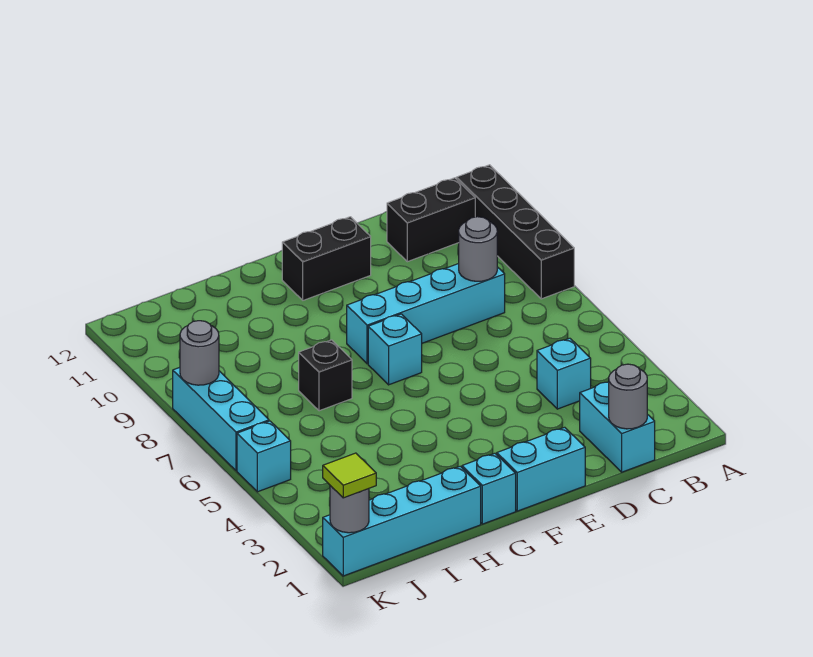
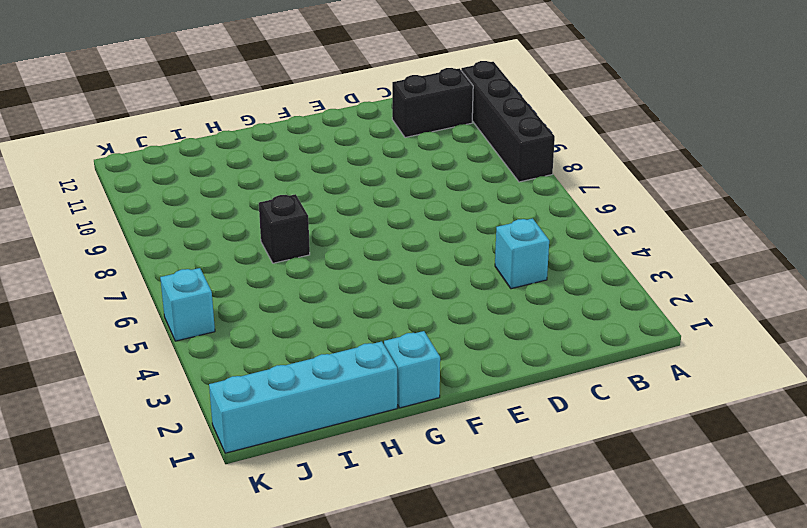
none -> cyan 1x2 brick [580,382,655,472]
none -> cyan 1x4 brick [347,264,505,364]
none -> cyan 1x2 brick [497,427,585,511]

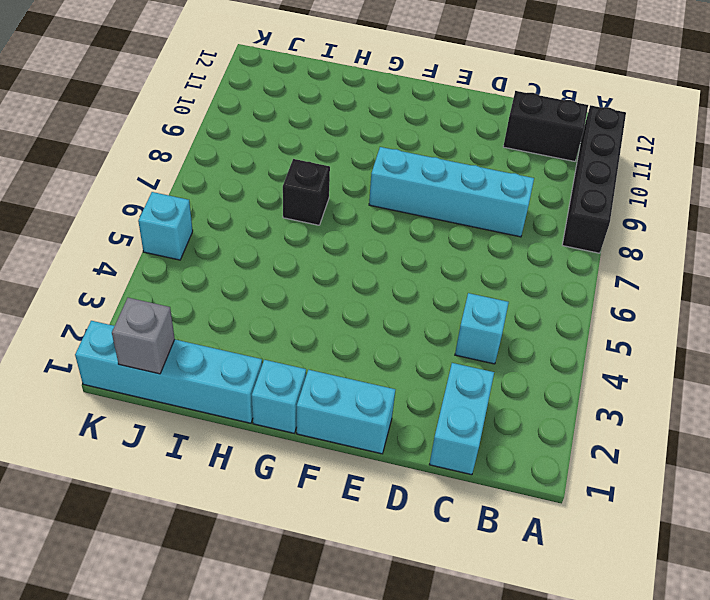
grey 1x1 brick [112,298,175,374] -> none
none -> black 1x2 brick [282,217,371,300]
none -> cyan 1x1 brick [368,314,422,385]
none -> cyan 1x3 brick [173,367,269,471]

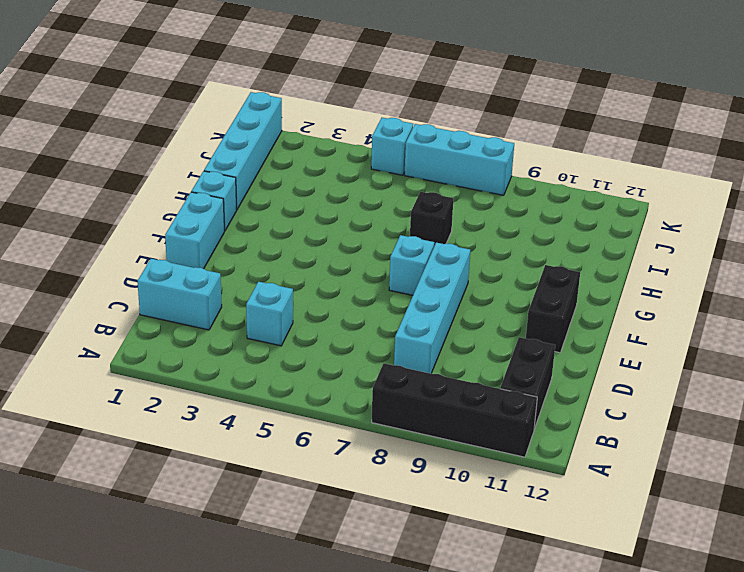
none -> grey 1x1 round brick [609,364,647,429]
none -> grey 1x1 round brick [459,217,497,281]
none -> grey 1x1 round brick [330,486,369,533]

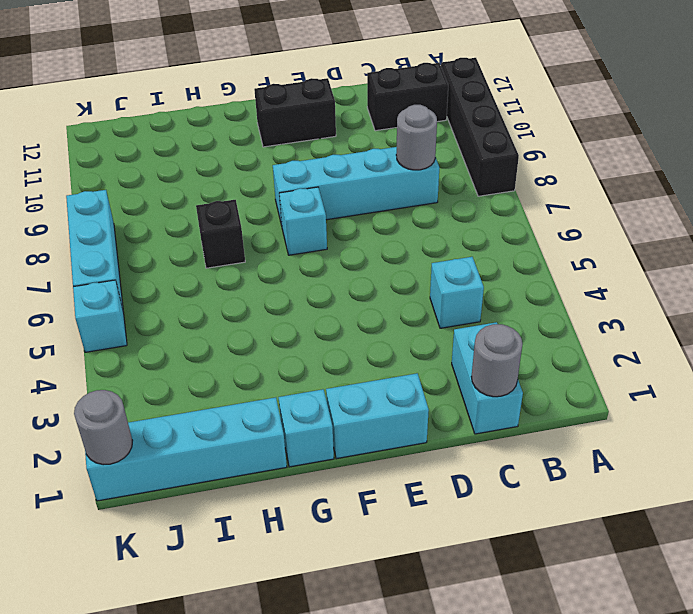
none -> grey 1x1 round brick [180,321,219,385]
none -> lime 1x1 tile [323,453,376,498]

